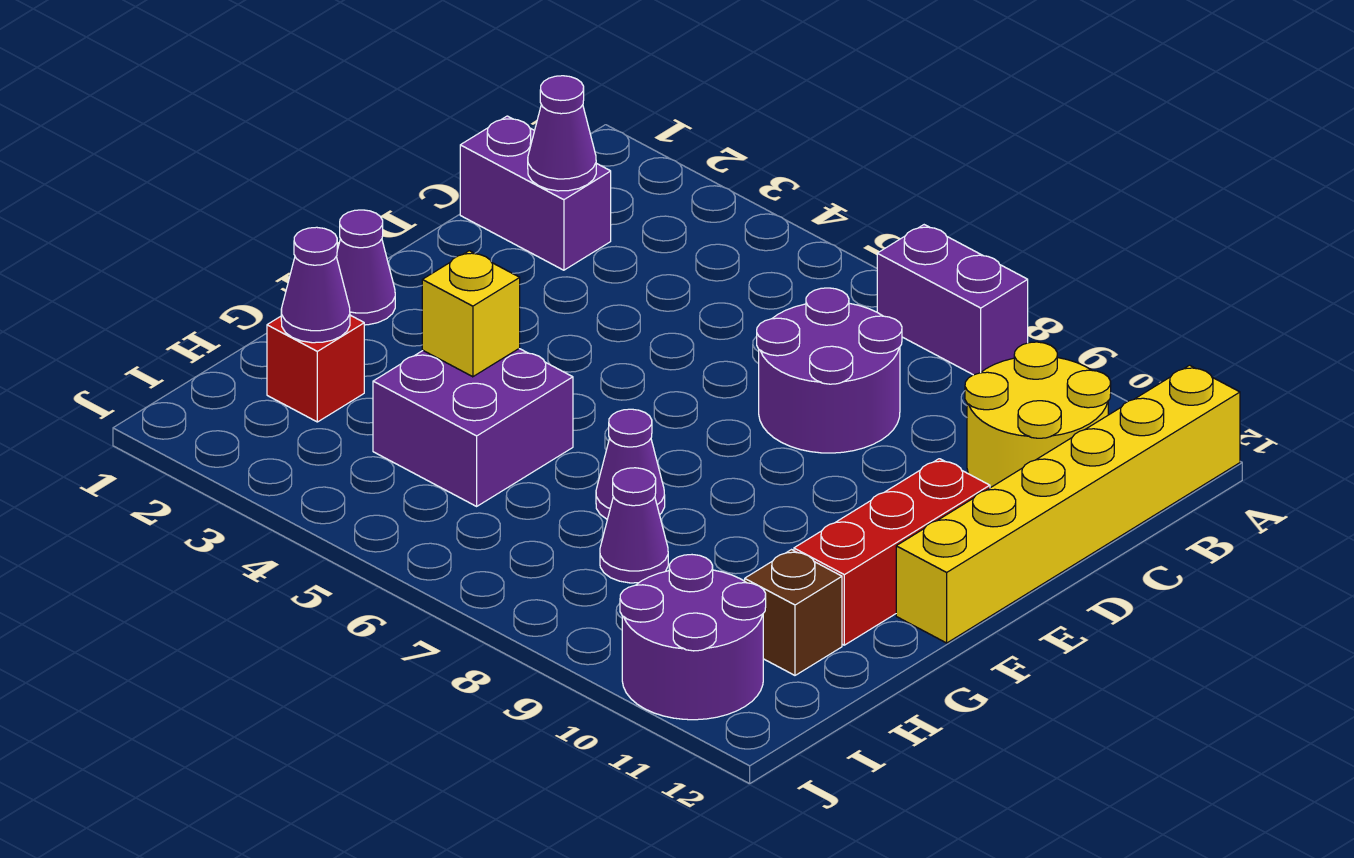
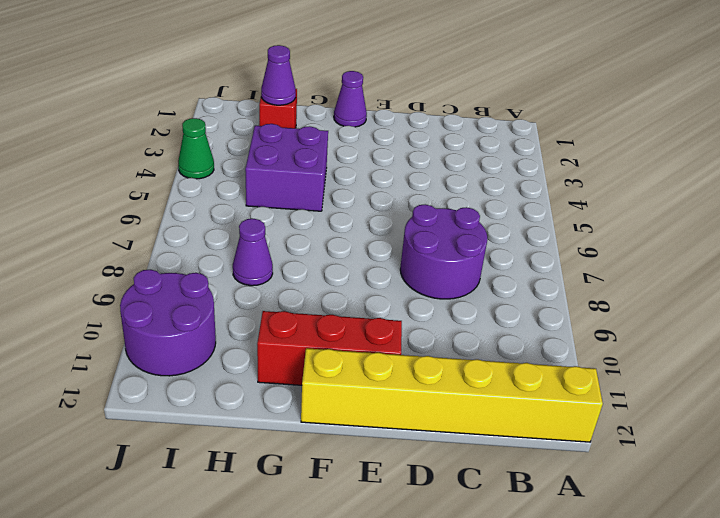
green 1x1 cone [178,118,214,179] -> none
none -> purple 1x2 brick [877,225,1028,375]
none -> yellow 2x2 round brick [965,342,1111,488]
none -> purple 1x2 brick [460,116,611,270]

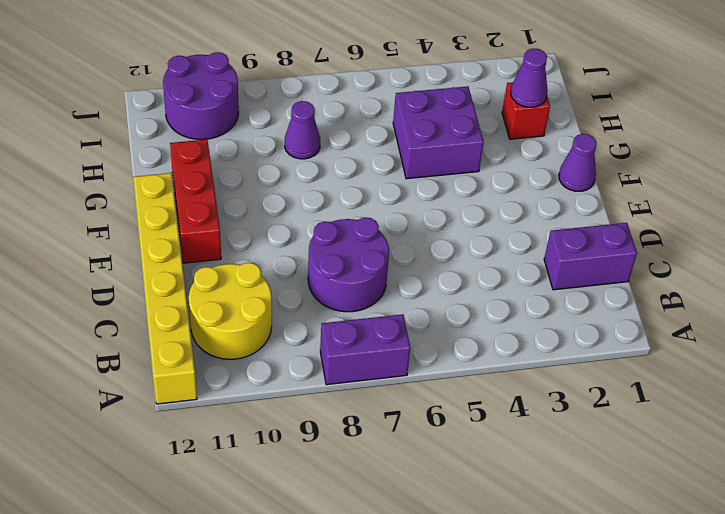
none -> purple 1x1 cone [596,409,665,519]
none -> brown 1x1 brick [745,550,842,675]
none -> purple 1x1 cone [528,76,596,191]

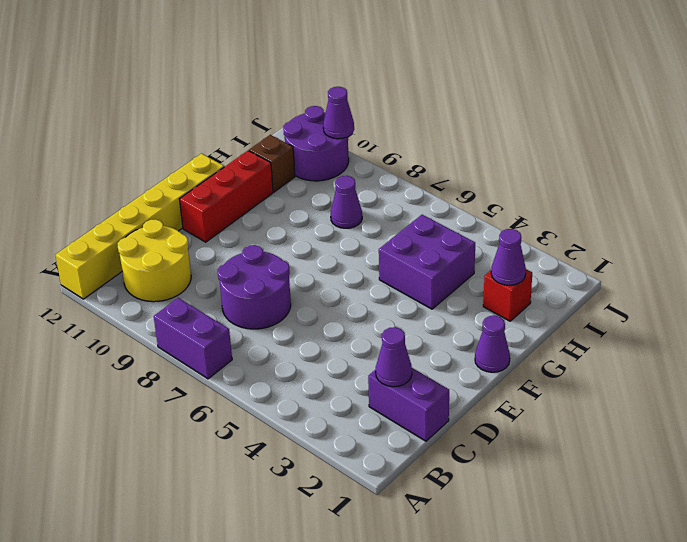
purple 1x1 cone [323,87,354,139] -> purple 1x1 cone moved to [596,409,665,519]
none -> yellow 1x1 brick [422,251,520,377]

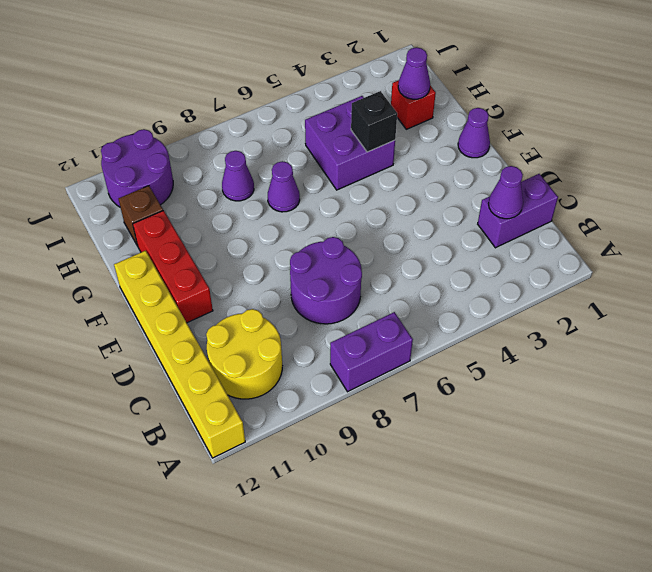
black 1x1 brick [351,91,397,152] -> yellow 1x1 brick [422,251,520,377]

